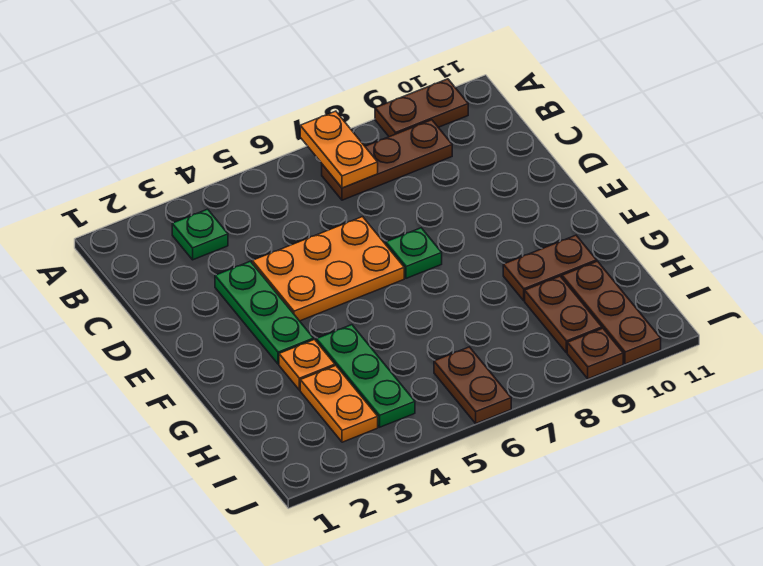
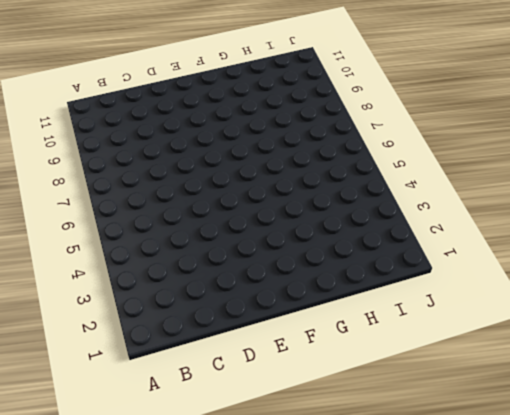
none -> brown 1x2 plate [375,79,468,137]
none -> green 1x1 plate [172,209,228,260]
none -> brown 1x3 plate [322,120,452,200]

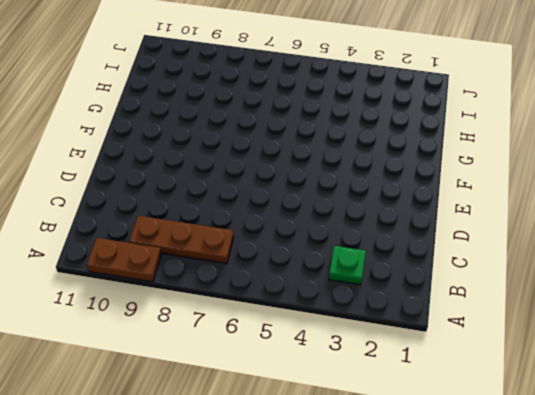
none -> green 1x3 plate [215,261,314,364]
none -> orange 2x3 plate [252,217,404,321]
none -> green 1x1 plate [386,228,442,278]

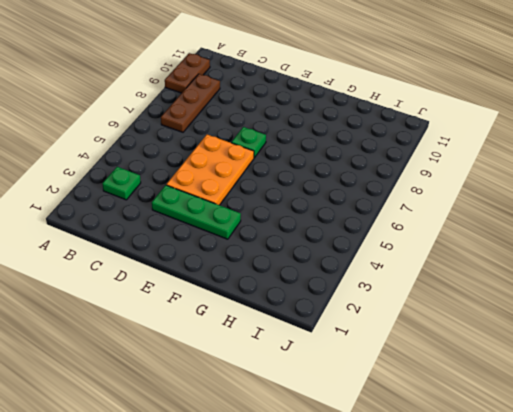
none -> orange 1x1 plate [279,340,335,390]
none -> green 1x3 plate [316,325,415,427]
none -> brown 1x2 plate [503,235,597,301]

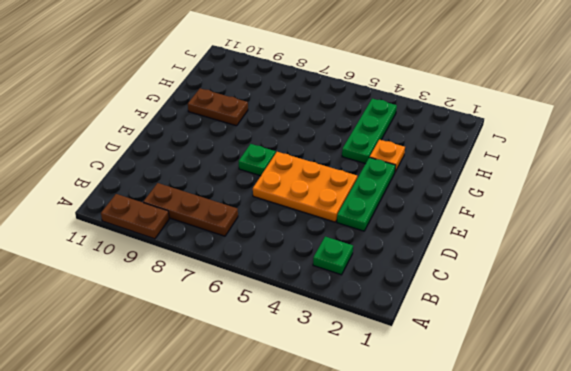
none -> orange 1x2 plate [300,366,378,442]
none -> brown 1x2 plate [525,276,602,353]
none -> brown 1x3 plate [562,261,661,364]

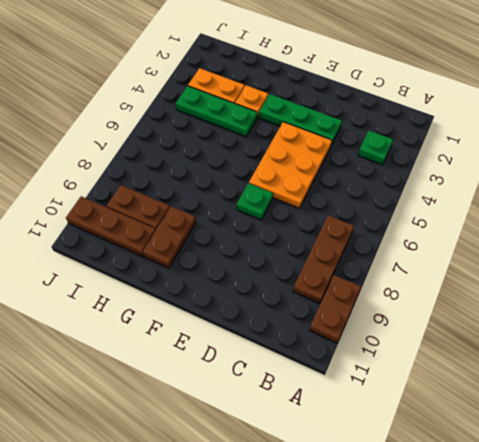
none -> brown 1x2 plate [434,347,511,423]
none -> brown 1x1 plate [567,328,623,379]
none -> orange 1x2 plate [300,111,378,188]

